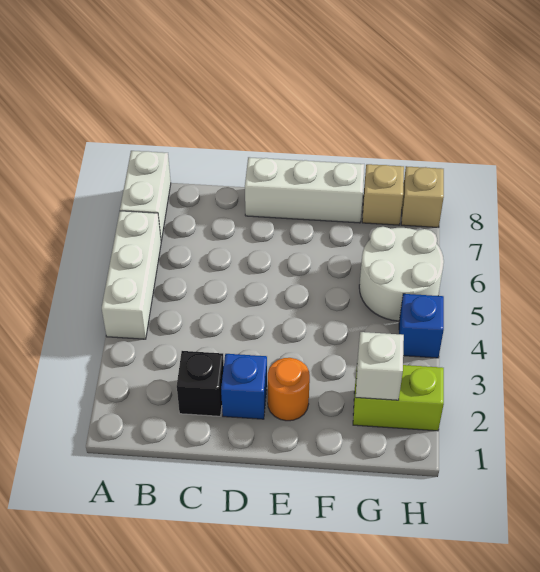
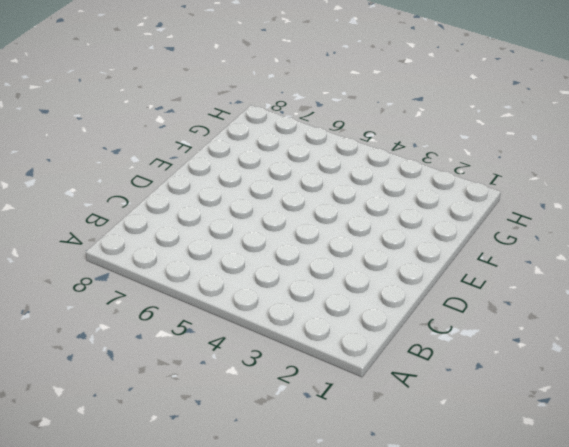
none -> white 1x3 brick [102,211,161,339]
none -> white 1x2 brick [120,151,171,241]
none -> black 1x1 brick [177,351,224,416]

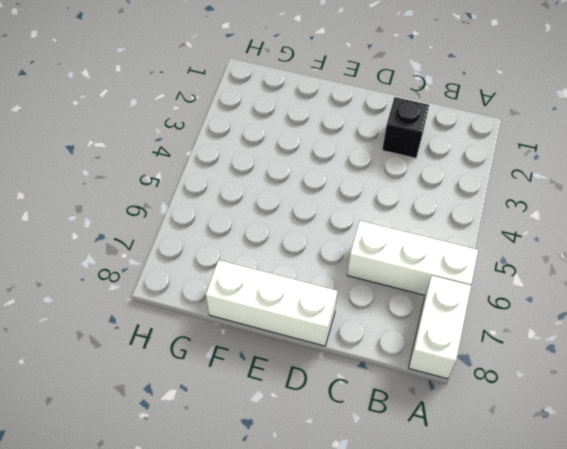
white 1x3 brick [347,221,478,295] -> white 1x3 brick turned to [102,211,161,339]
none -> blue 1x1 brick [221,354,267,419]
none -> orange 1x1 round brick [268,358,310,421]
none -> lime 1x2 brick [353,365,444,431]

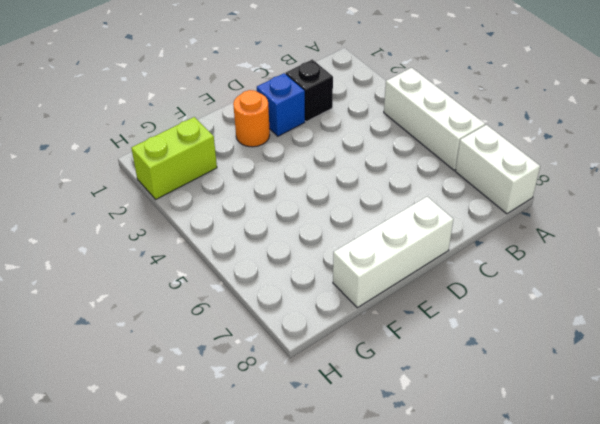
none -> white 2x2 round brick [359,227,444,321]
none -> tan 1x1 brick [362,164,404,225]
none -> blue 1x1 brick [399,294,444,358]

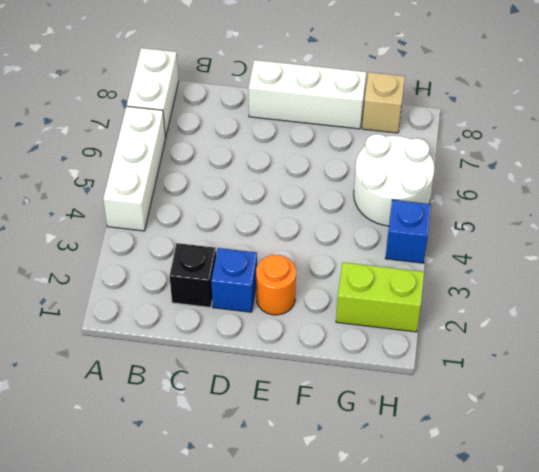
none -> tan 1x1 brick [401,166,444,228]
none -> white 1x1 brick [356,332,404,400]

